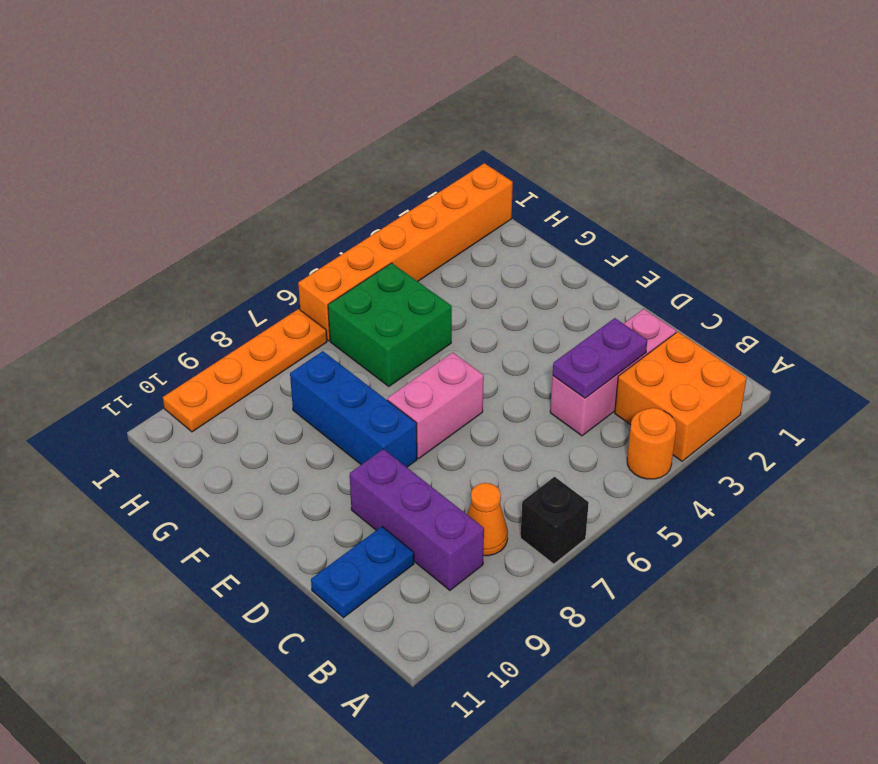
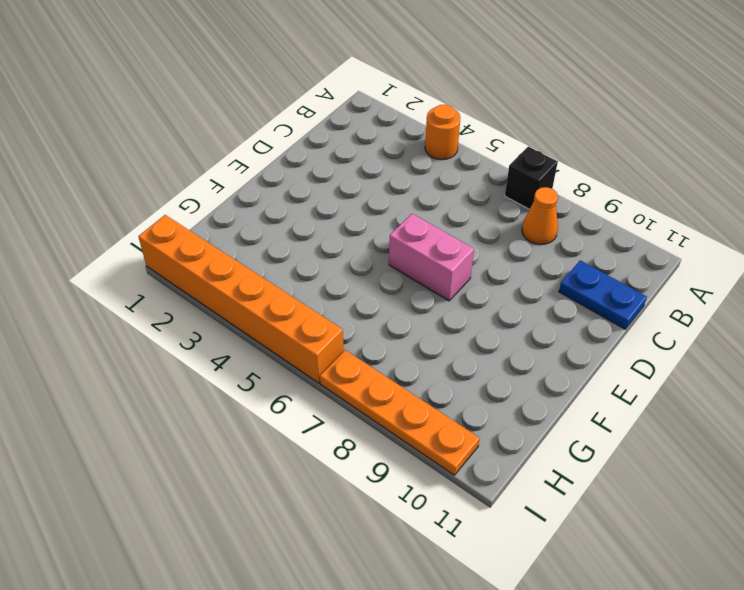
none -> orange 2x2 brick [615,332,747,461]
none -> purple 1x3 brick [350,449,484,590]
none -> pink 1x3 brick [550,309,676,436]

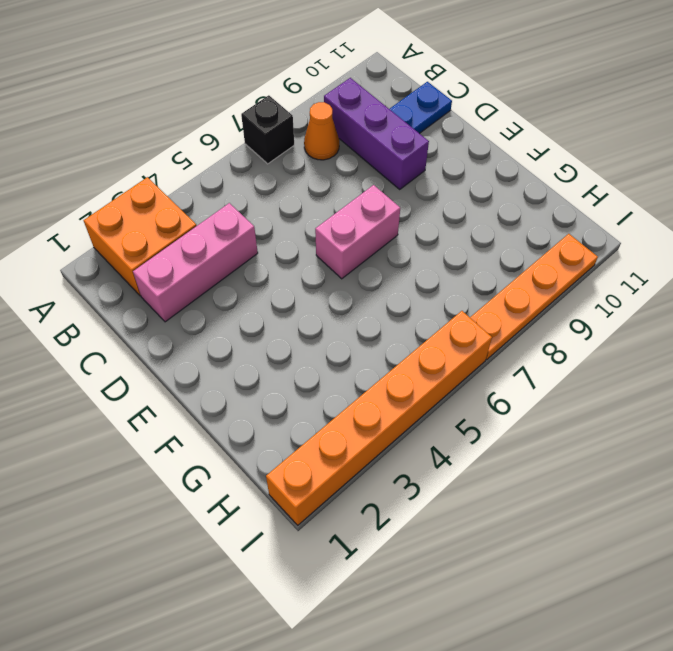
none -> orange 1x1 round brick [627,408,676,479]
none -> blue 1x3 brick [290,351,417,467]
none -> green 2x2 brick [328,263,452,387]

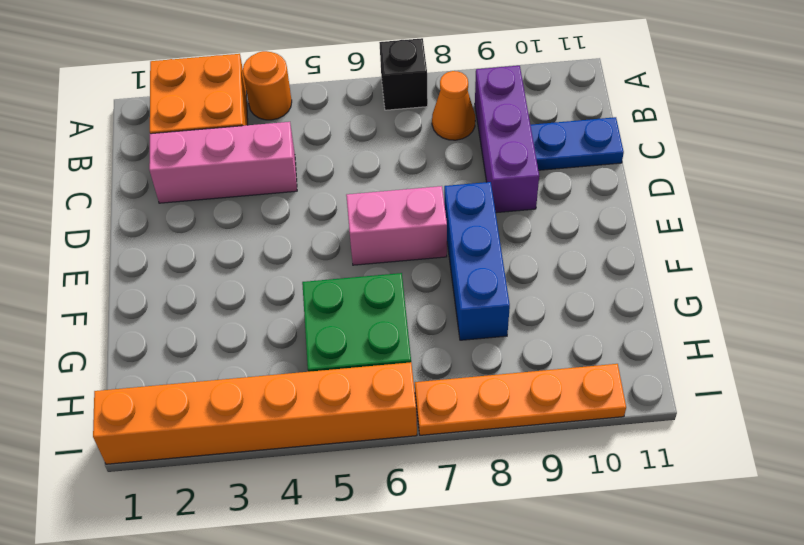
none -> purple 1x2 plate [553,318,647,398]

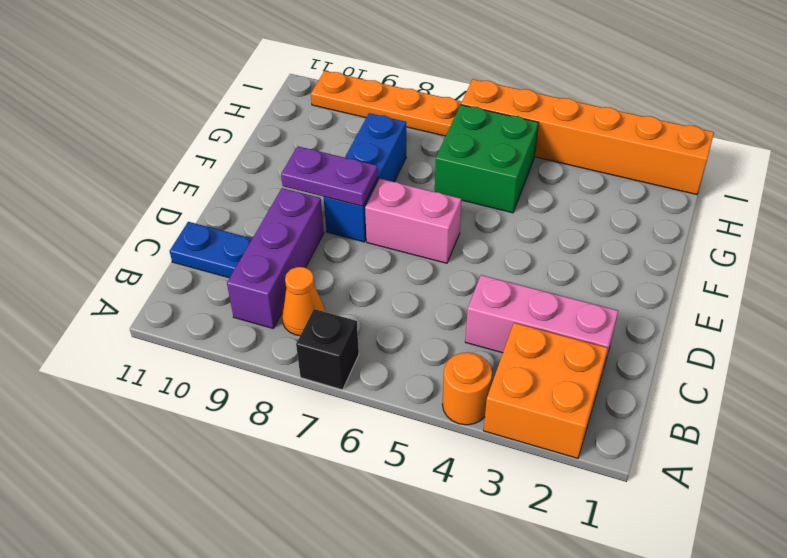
purple 1x2 plate [281,146,378,206] -> purple 1x2 plate moved to [553,318,647,398]

